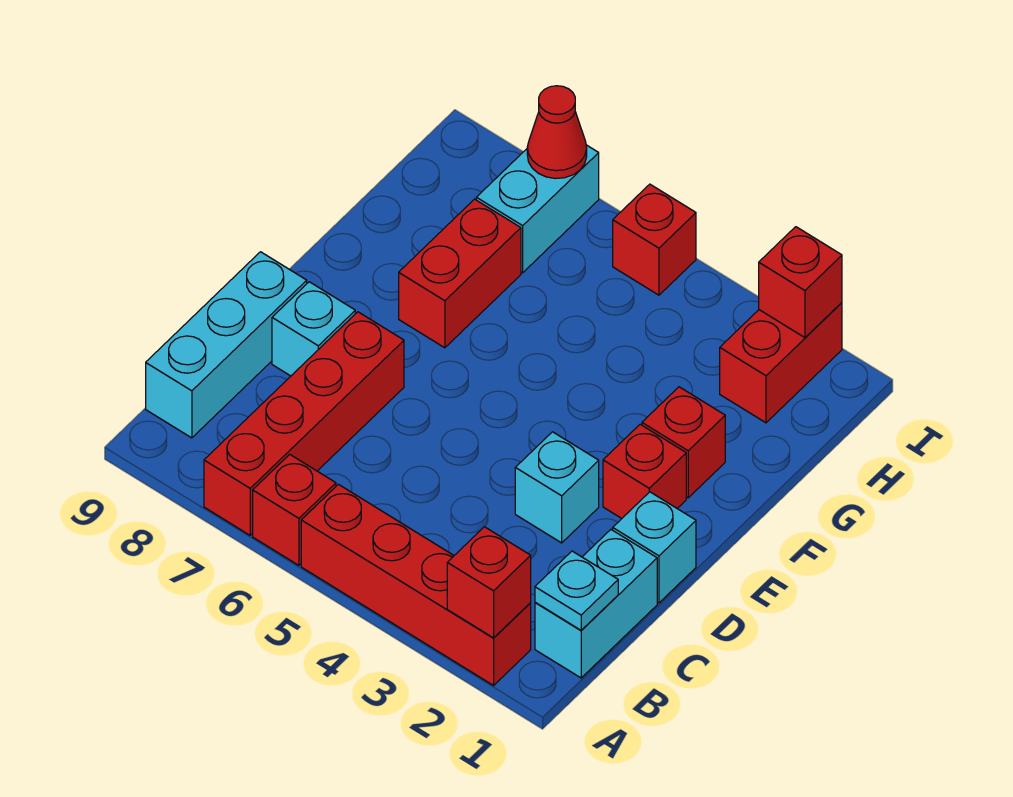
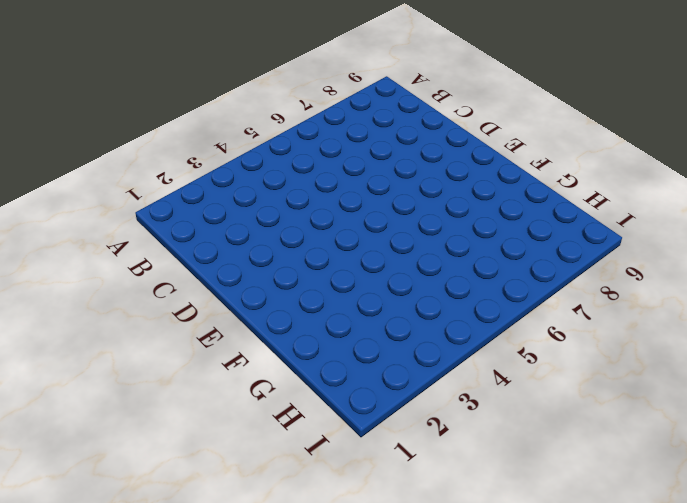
none -> red 1x4 brick [301,484,531,685]
none -> red 1x1 brick [253,454,336,565]
none -> red 1x4 brick [204,312,404,535]

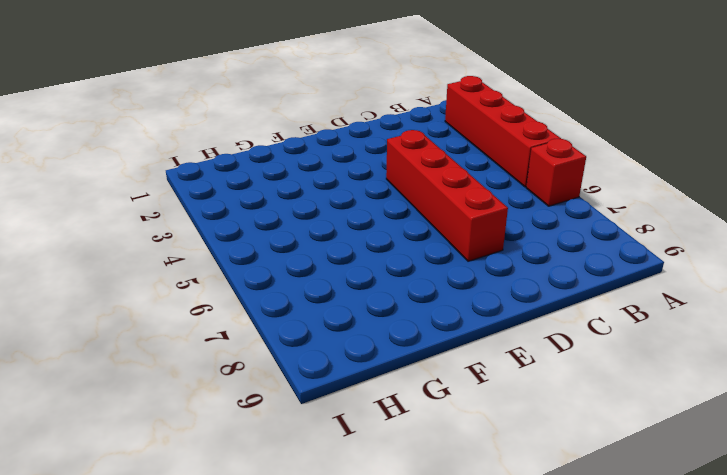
red 1x4 brick [386,130,508,261] -> red 1x4 brick turned to [204,312,404,535]
none -> cyan 1x2 brick [535,530,657,678]
none -> cyan 1x3 brick [146,252,307,438]
none -> cyan 1x1 brick [613,492,696,603]

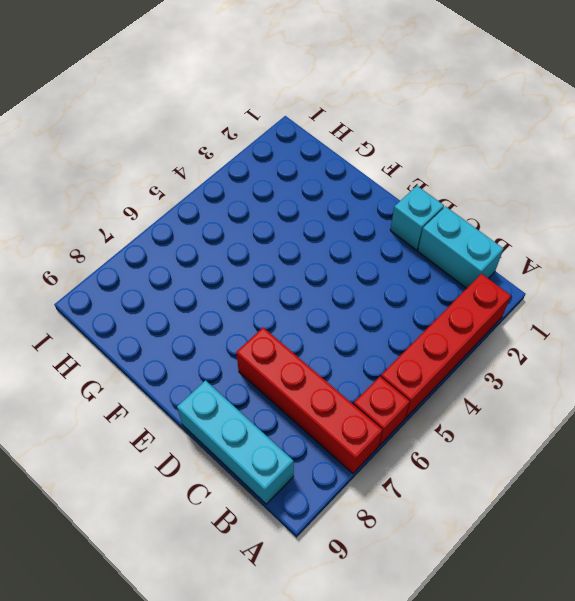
none -> cyan 1x1 brick [515,432,599,543]
none -> cyan 1x1 brick [272,282,355,376]
none -> red 1x1 brick [603,424,686,518]

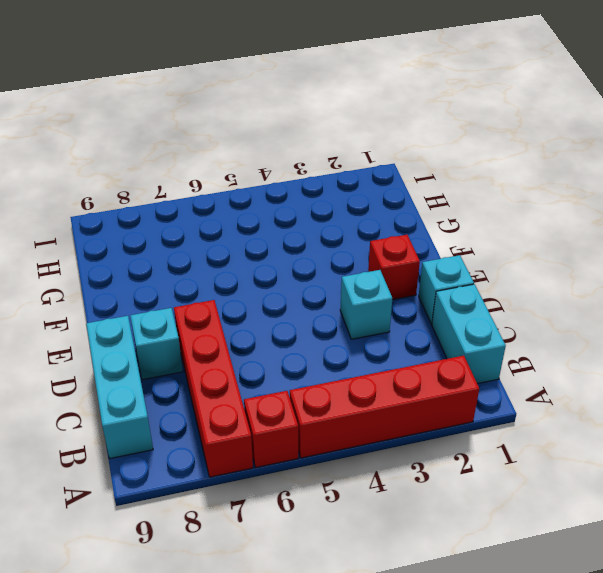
none -> red 1x1 brick [642,387,725,498]
none -> red 1x2 brick [399,199,521,348]
none -> red 1x2 brick [720,303,842,423]

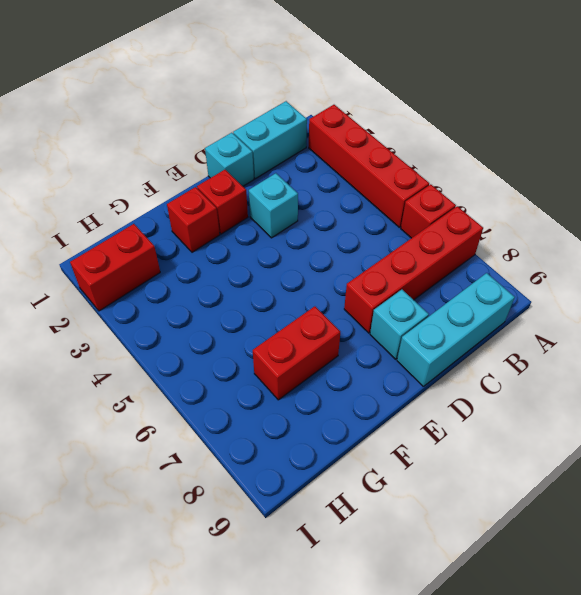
none -> cyan 1x2 brick [476,145,599,273]
none -> red 1x1 brick [613,184,696,295]
none -> red 1x1 brick [447,527,531,638]

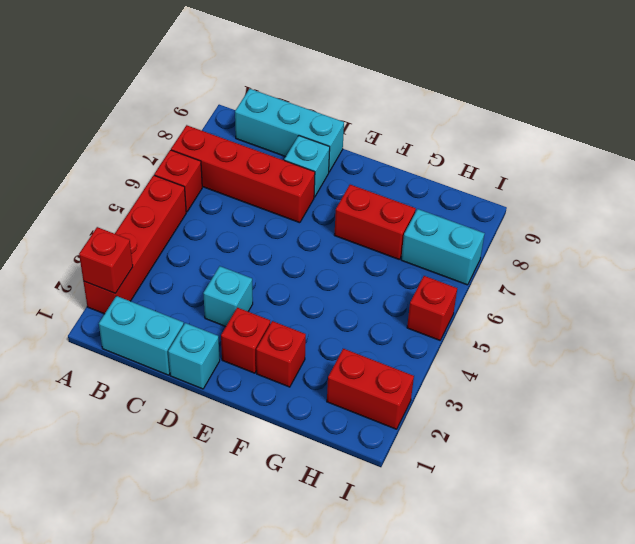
none -> cyan 1x1 plate [535,551,618,630]
none -> red 1x1 brick [759,227,842,338]
none -> red 1x1 cone [527,86,587,178]

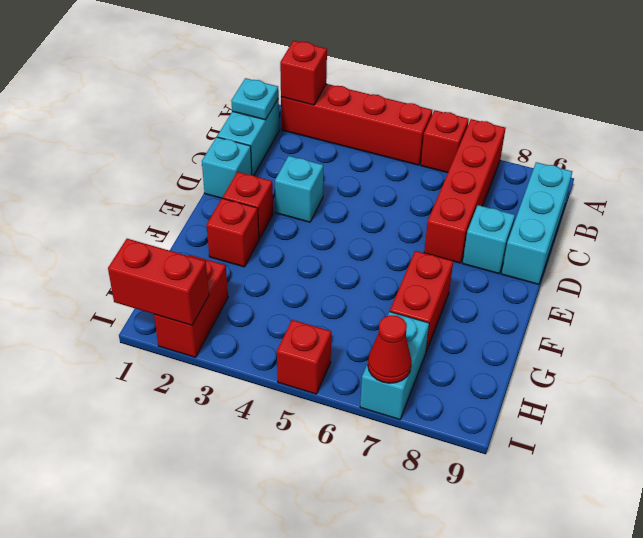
red 1x2 brick [108,239,209,325] -> red 1x1 brick [759,227,842,338]

